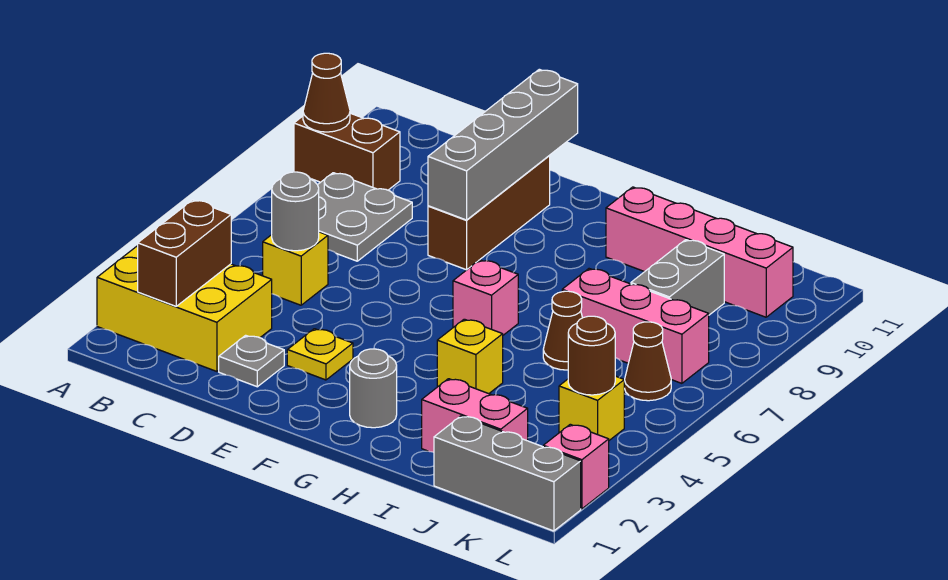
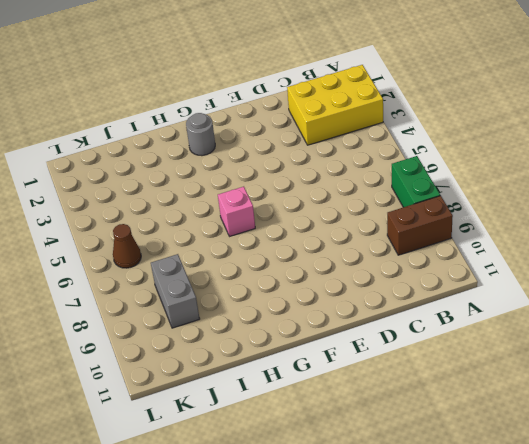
green 1x2 brick [392,156,440,207] -> none
none -> grey 2x2 plate [318,173,412,261]
none -> yellow 1x1 brick [263,232,328,305]
none -> grey 1x1 plate [219,335,284,387]

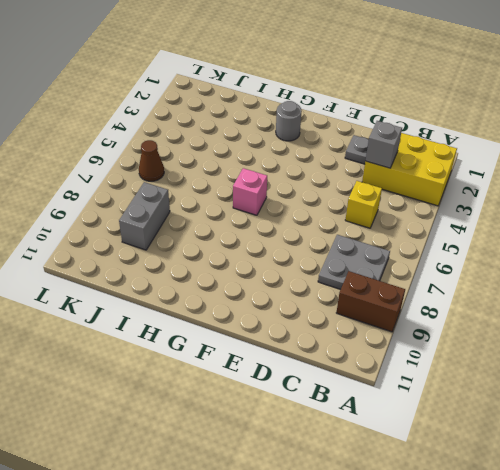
grey 1x1 brick [366,121,402,168] -> none
none -> yellow 1x1 plate [287,329,353,380]
none -> brown 1x3 brick [428,156,550,270]
none -> yellow 1x1 brick [437,319,503,394]

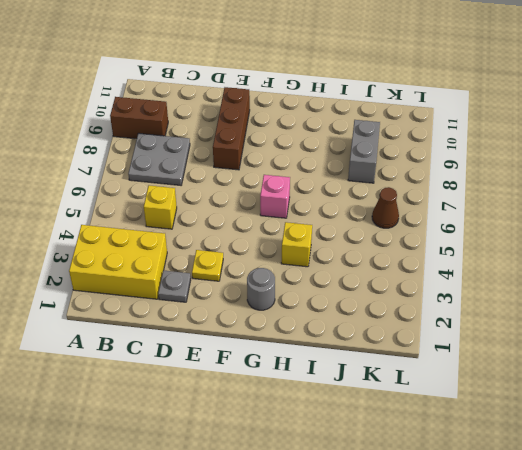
none -> pink 1x4 brick [606,187,793,317]
none -> pink 1x2 brick [422,379,528,452]
none -> brown 1x1 cone [543,291,582,370]

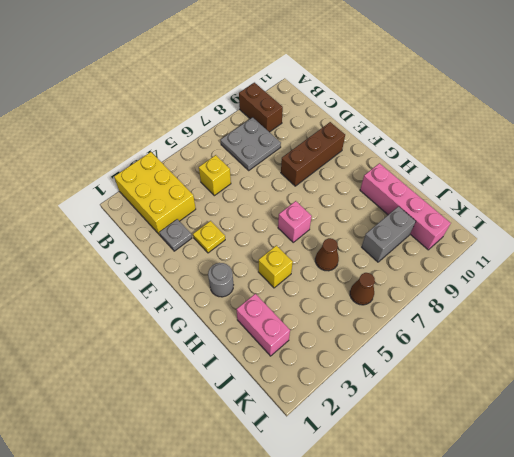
none -> pink 1x3 brick [562,269,709,383]
none -> grey 1x3 brick [434,416,581,531]
none -> yellow 1x1 brick [559,376,624,440]

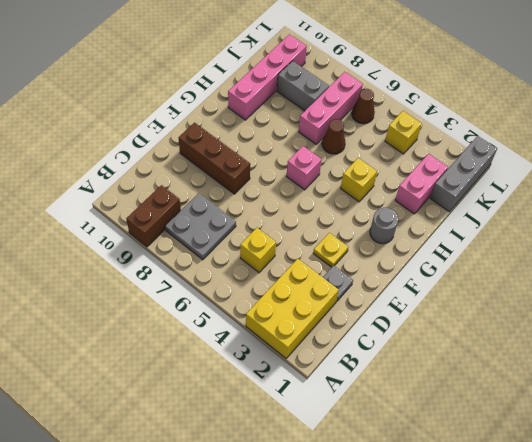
none -> pink 1x1 brick [543,424,609,509]
none -> brown 1x1 cone [303,53,350,132]
none -> brown 1x2 brick [138,200,231,306]

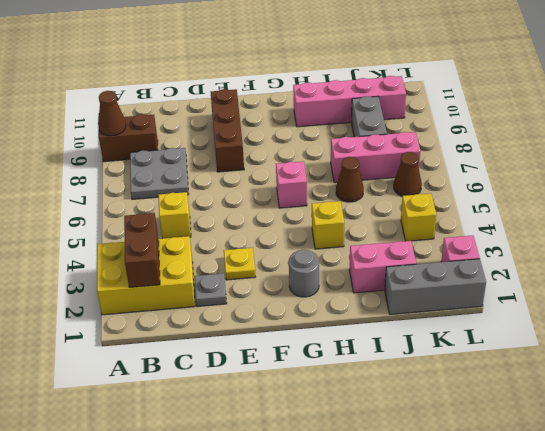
none -> grey 1x1 round brick [272,172,319,251]
none -> grey 1x4 brick [428,69,578,220]
none -> brown 1x1 round brick [568,316,615,395]

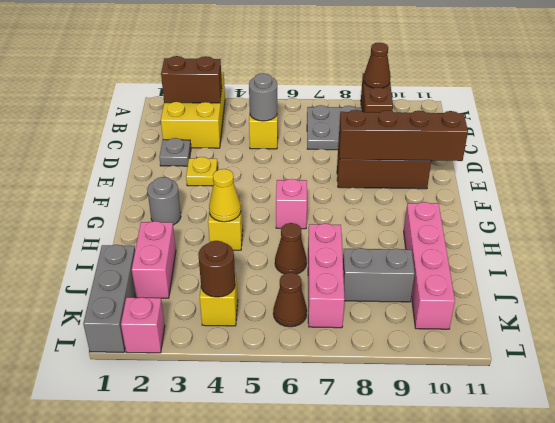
brown 1x4 brick [339,110,468,161] -> grey 1x4 brick [428,69,578,220]
yellow 1x1 cone [209,169,241,222] -> none

